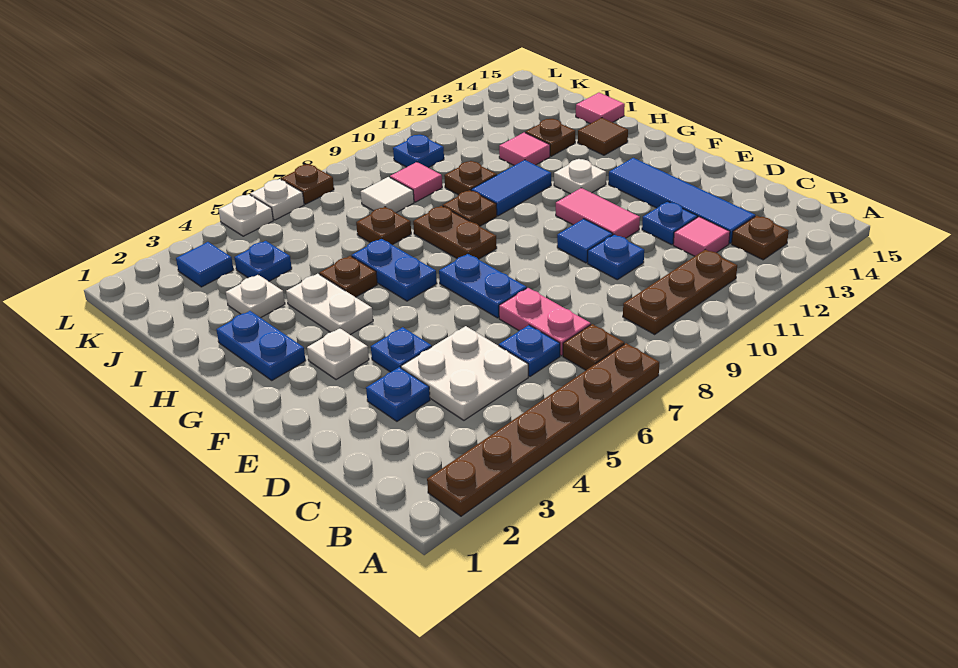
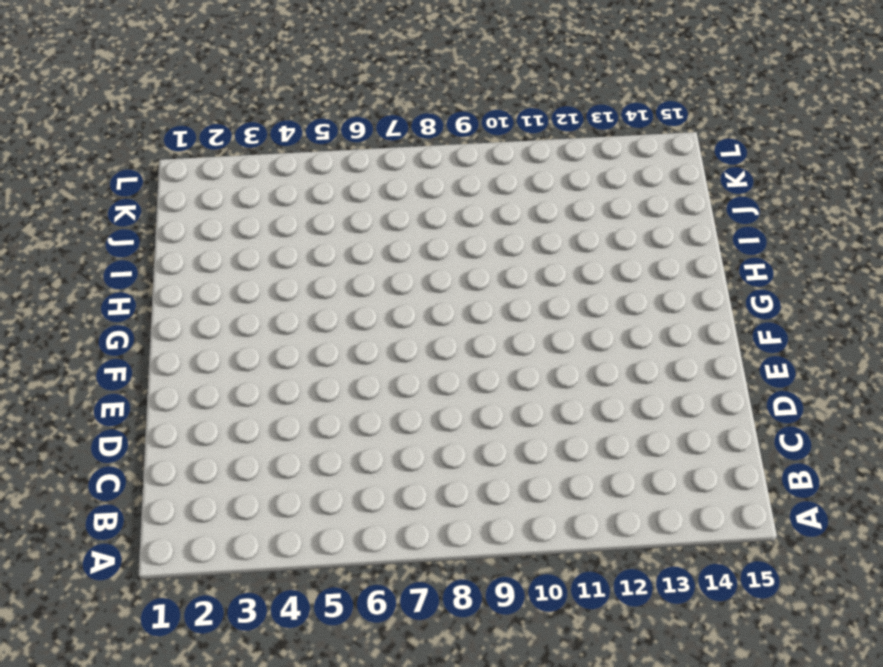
none -> brown 1x6 plate [427,343,659,516]
none -> brown 1x1 plate [563,324,624,370]
none -> brown 1x3 plate [623,250,737,334]
none -> brown 1x1 plate [732,216,789,260]

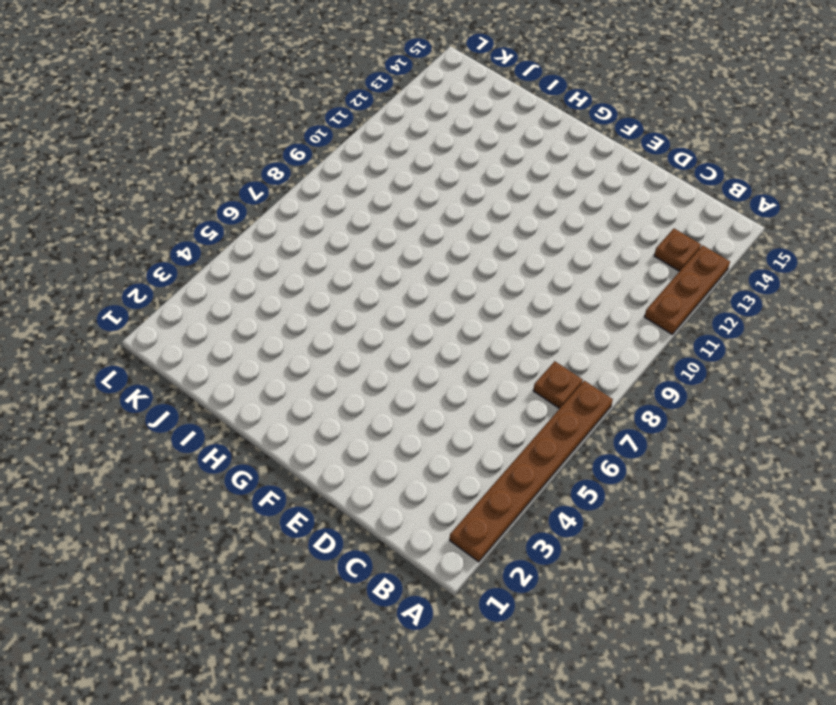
brown 1x3 plate [645,245,730,334] -> brown 1x3 plate moved to [623,250,737,334]
none -> white 2x2 plate [401,326,528,420]
none -> blue 1x1 plate [499,325,560,376]
none -> pink 1x2 plate [499,288,591,356]
none -> pink 1x1 tile [673,217,730,256]

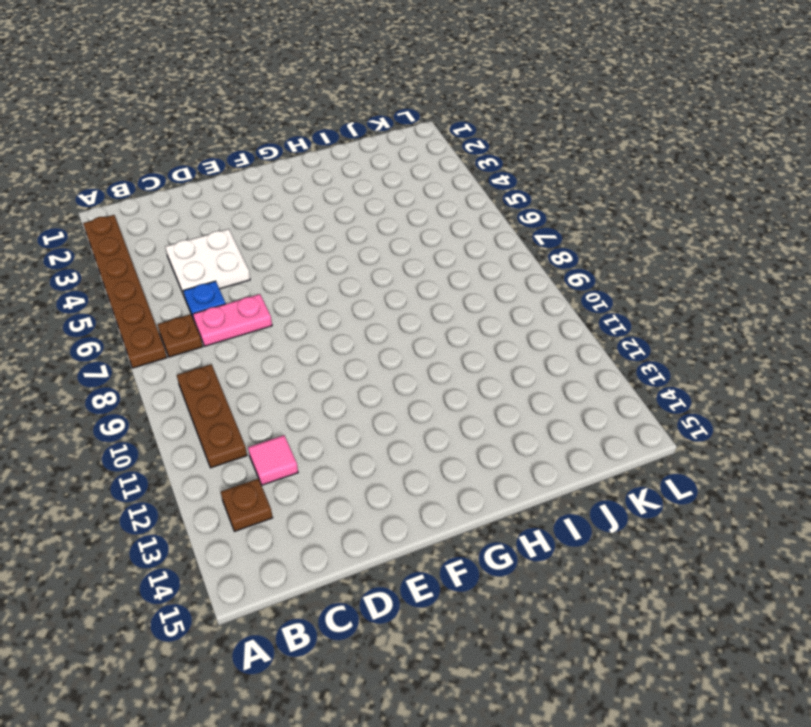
none -> blue 1x4 tile [609,158,755,244]
none -> blue 1x1 plate [366,367,430,421]
none -> blue 1x1 plate [588,234,644,280]
none -> blue 1x1 plate [642,201,698,245]

